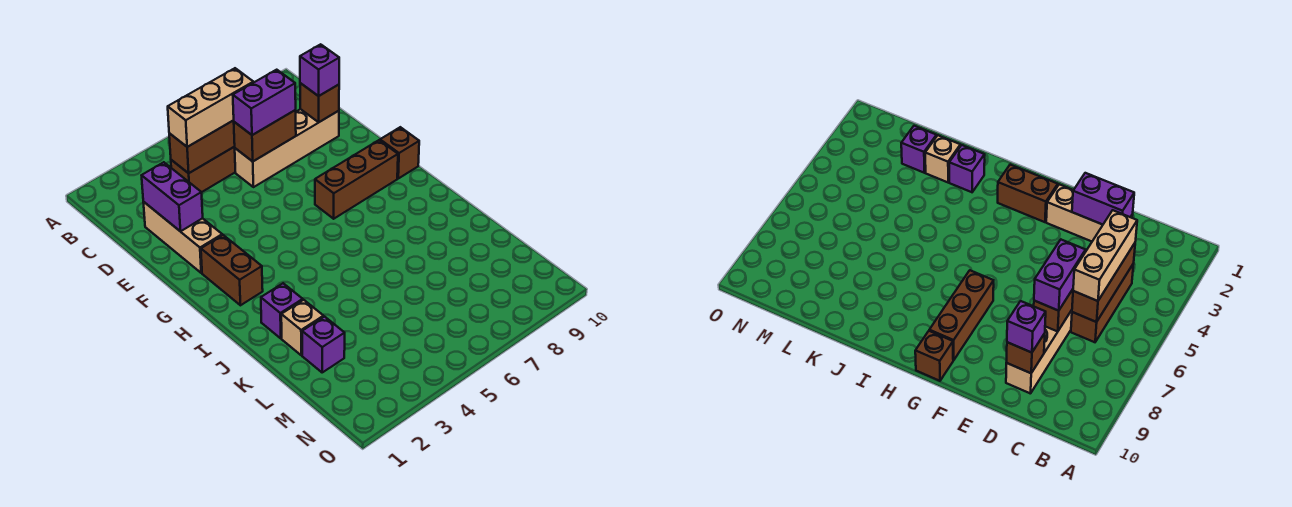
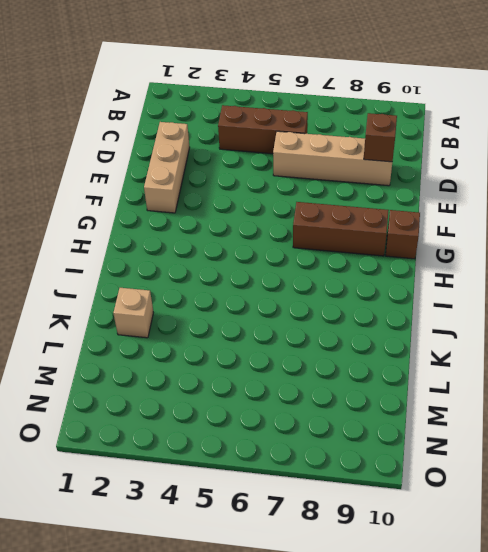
none -> brown 1x2 brick [201,235,263,305]
none -> purple 1x1 brick [261,283,303,338]
none -> purple 1x1 brick [302,317,345,372]

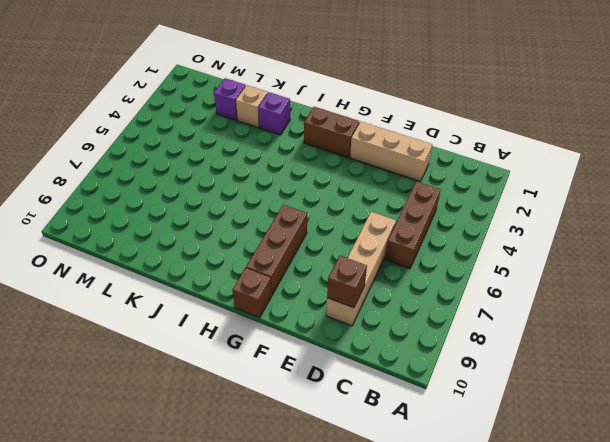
none -> brown 1x3 brick [169,120,235,173]
none -> purple 1x2 brick [142,162,203,232]
none -> brown 1x2 brick [234,110,296,161]

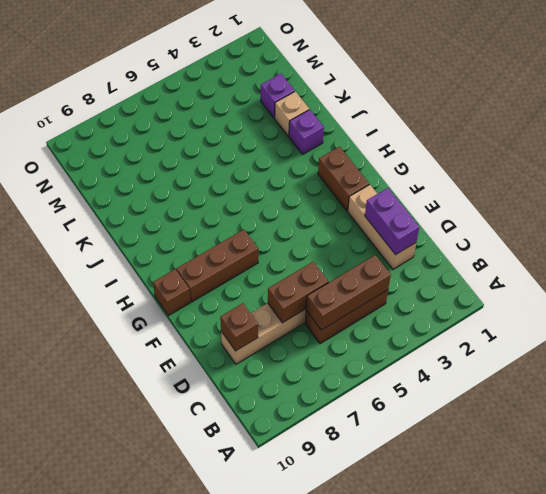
none -> tan 1x3 brick [168,68,253,147]
none -> purple 1x2 brick [233,70,296,135]
none -> purple 1x1 brick [300,44,339,96]

